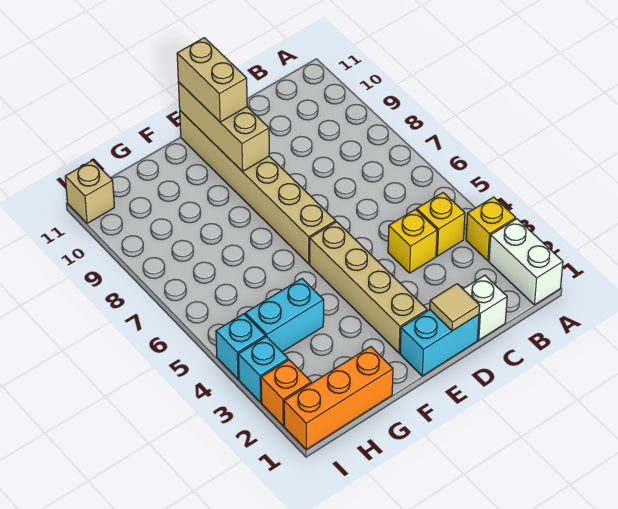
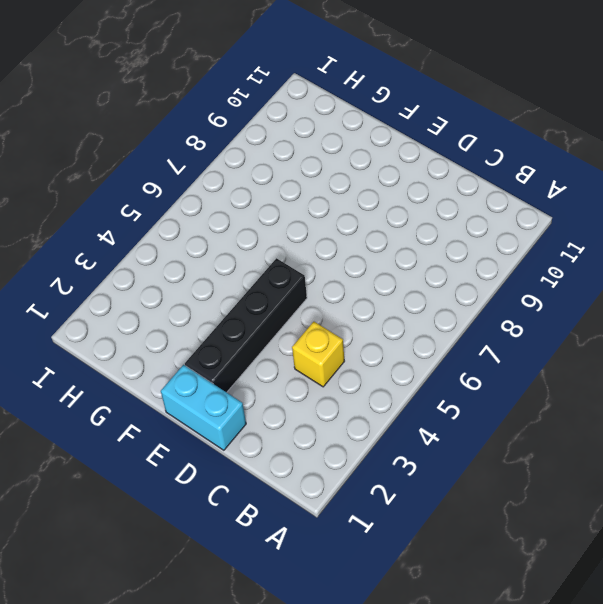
black 1x4 brick [185,258,307,392] -> tan 1x4 brick [310,222,427,353]
none -> white 1x2 brick [489,219,563,305]
none -> yellow 1x1 brick [466,197,516,261]
none -> yellow 1x1 brick [417,193,465,256]

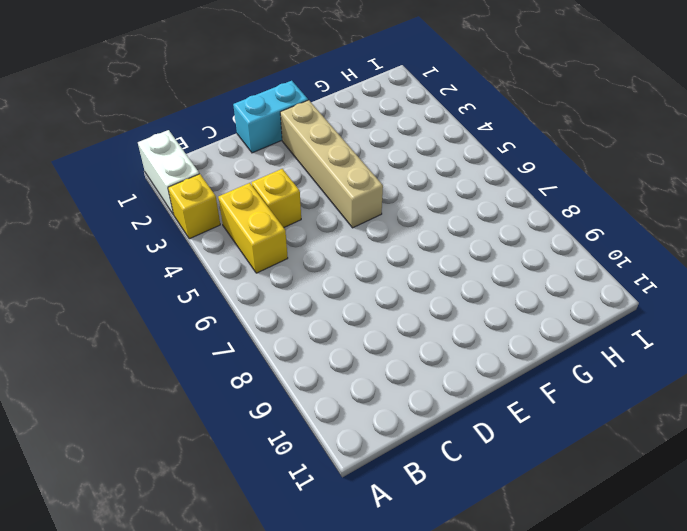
yellow 1x2 brick [218,183,288,273] -> yellow 1x1 brick [417,193,465,256]
none -> white 1x1 brick [463,275,507,340]
none -> tan 1x6 brick [180,111,336,264]
none -> orange 1x3 brick [284,347,393,449]

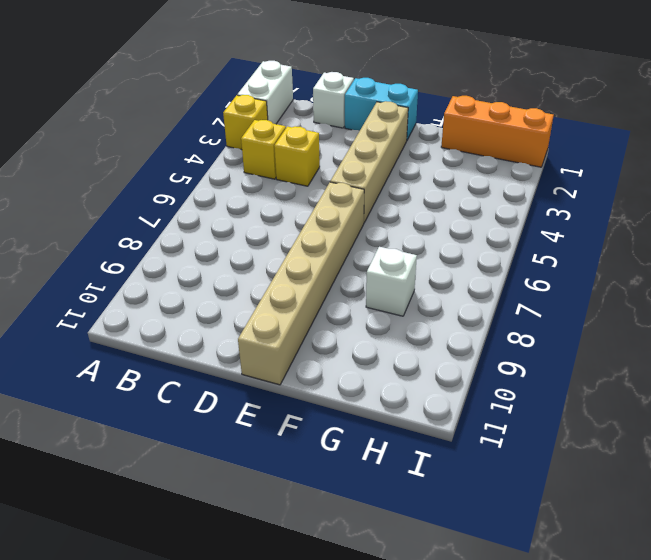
white 1x1 brick [366,247,417,316] -> none
none -> cyan 1x2 brick [245,279,324,352]
none -> orange 1x1 brick [261,360,311,426]
none -> cyan 1x1 brick [238,336,288,402]

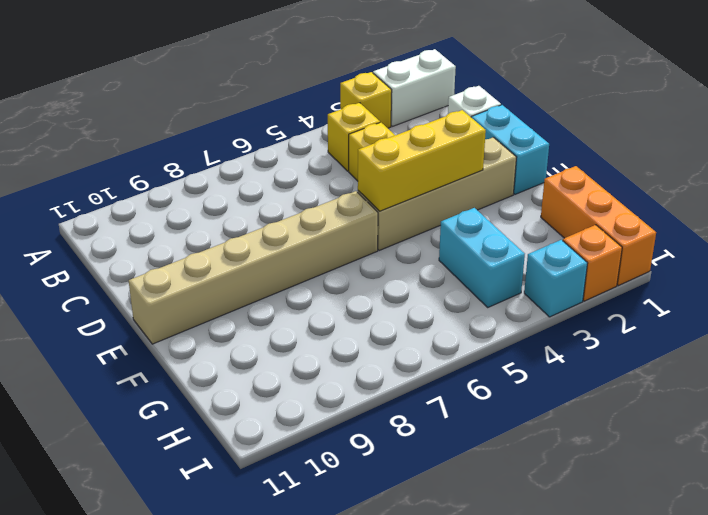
yellow 1x3 brick [358,110,486,211] -> none
none -> cyan 1x1 brick [216,314,265,379]
none -> tan 1x1 brick [65,160,114,223]
none -> tan 1x1 tile [430,284,480,331]

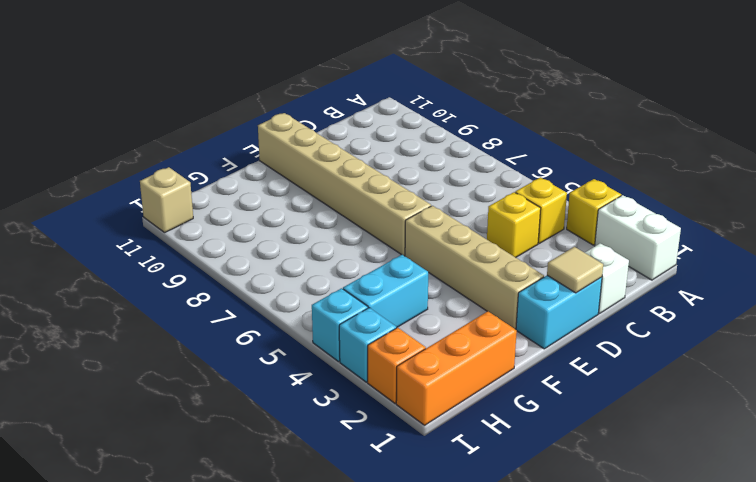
none -> tan 1x3 brick [178,82,269,172]
none -> tan 1x2 brick [177,38,247,122]

